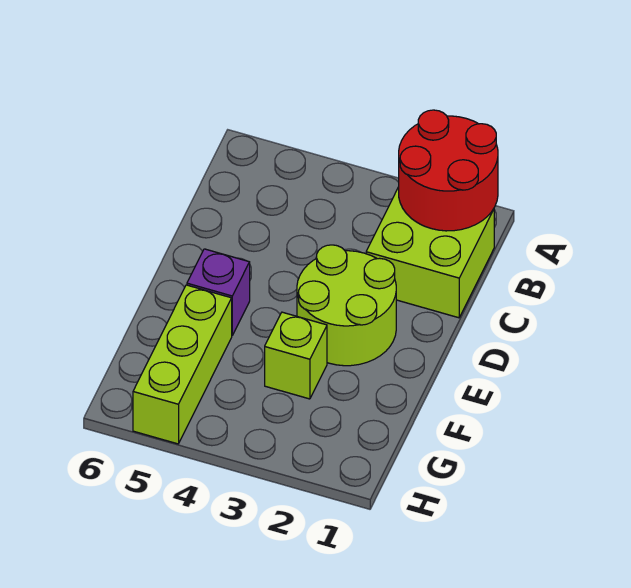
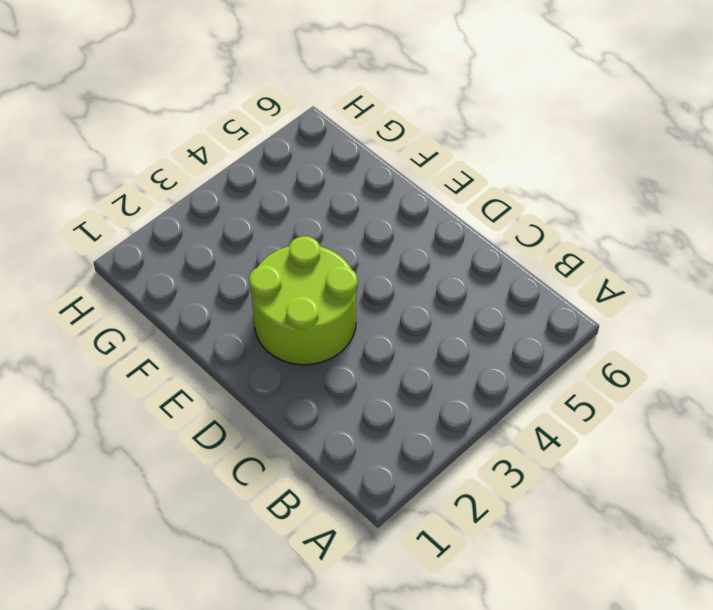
none -> lime 2x2 brick [366,187,494,318]
none -> purple 1x1 brick [187,249,250,335]

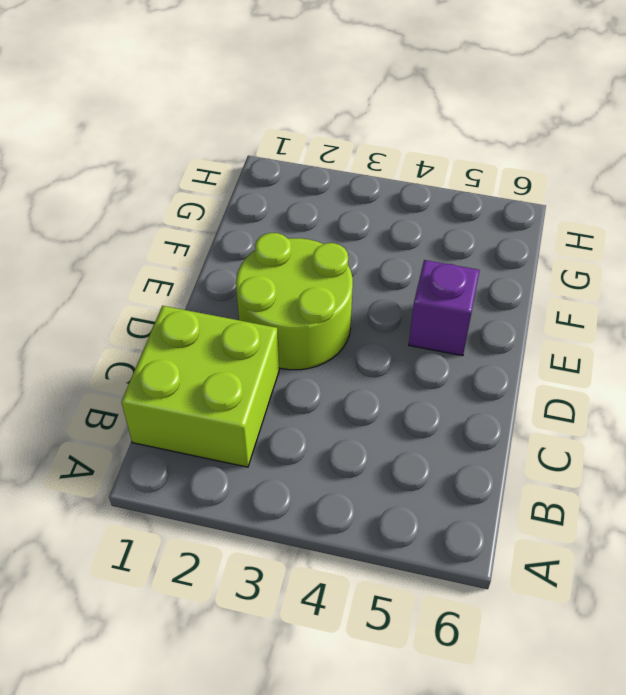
none -> lime 1x1 brick [265,312,327,399]
none -> lime 1x3 brick [133,285,232,444]

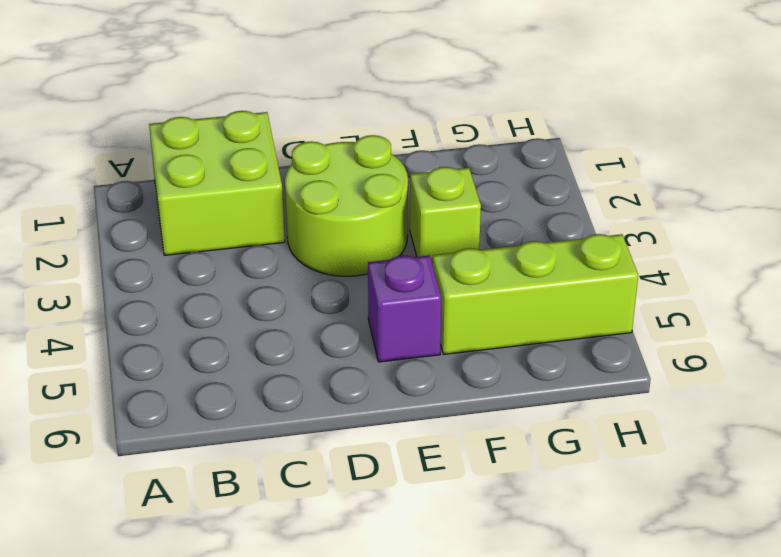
none -> red 2x2 round brick [399,110,498,231]

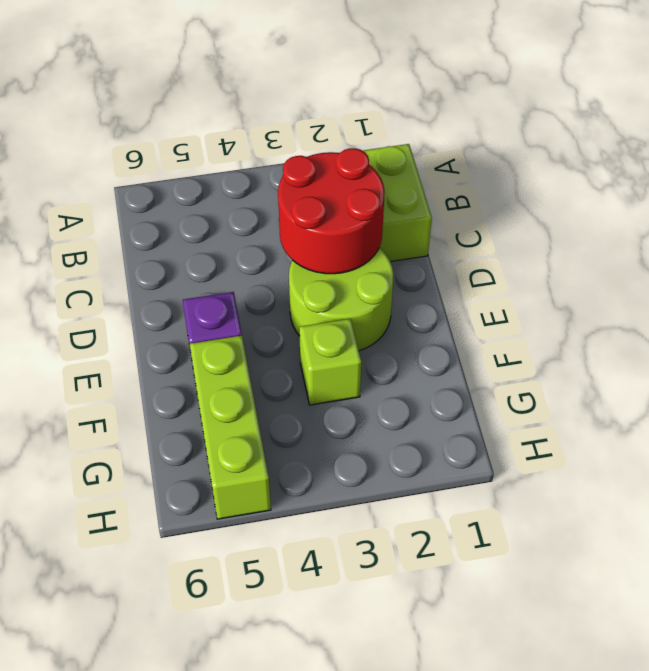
red 2x2 round brick [278,148,385,274] -> red 2x2 round brick moved to [399,110,498,231]

